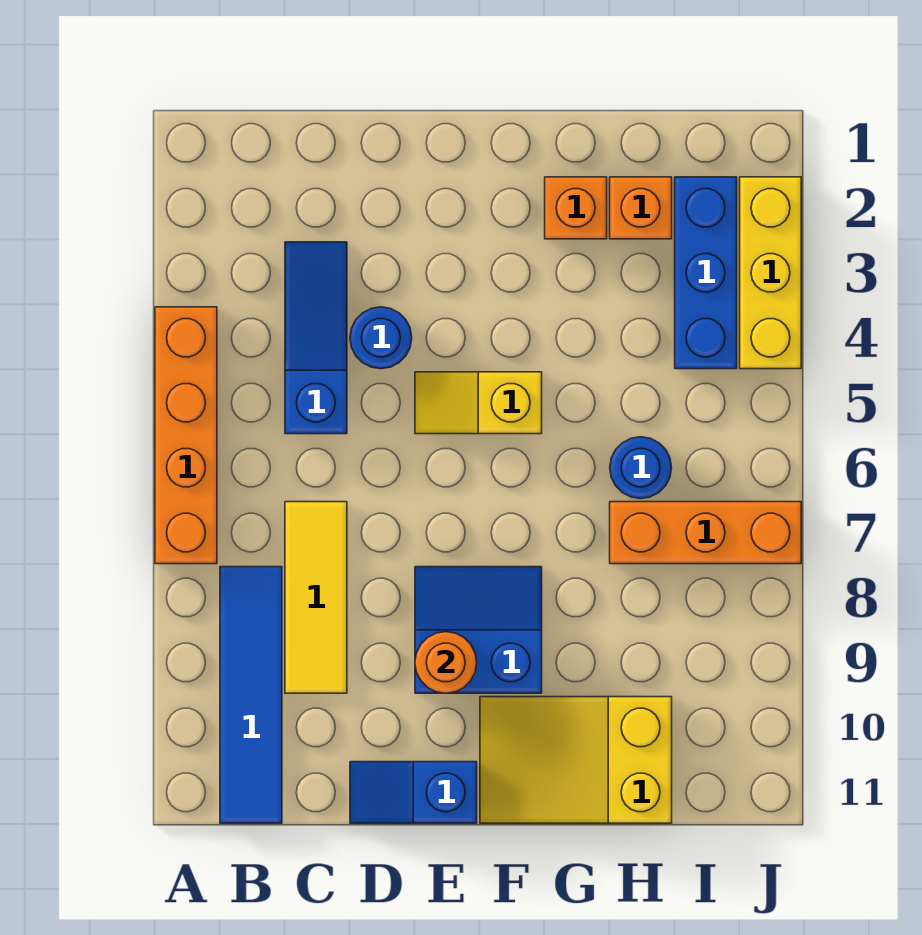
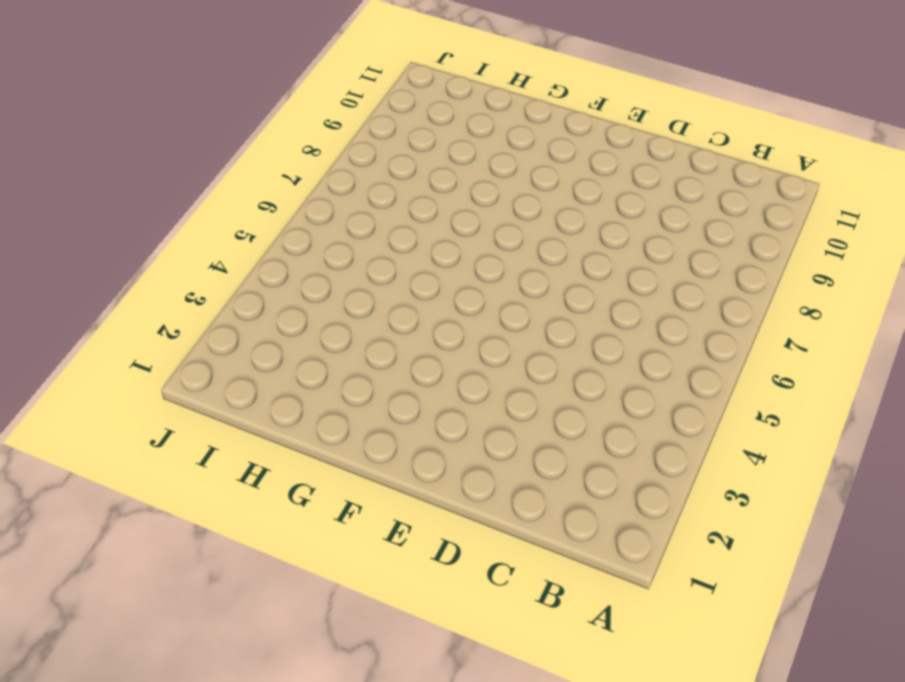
none -> orange 1x4 brick [155,307,217,564]
none -> blue 1x4 tile [220,567,282,823]
none -> blue 1x3 slope [285,242,347,434]

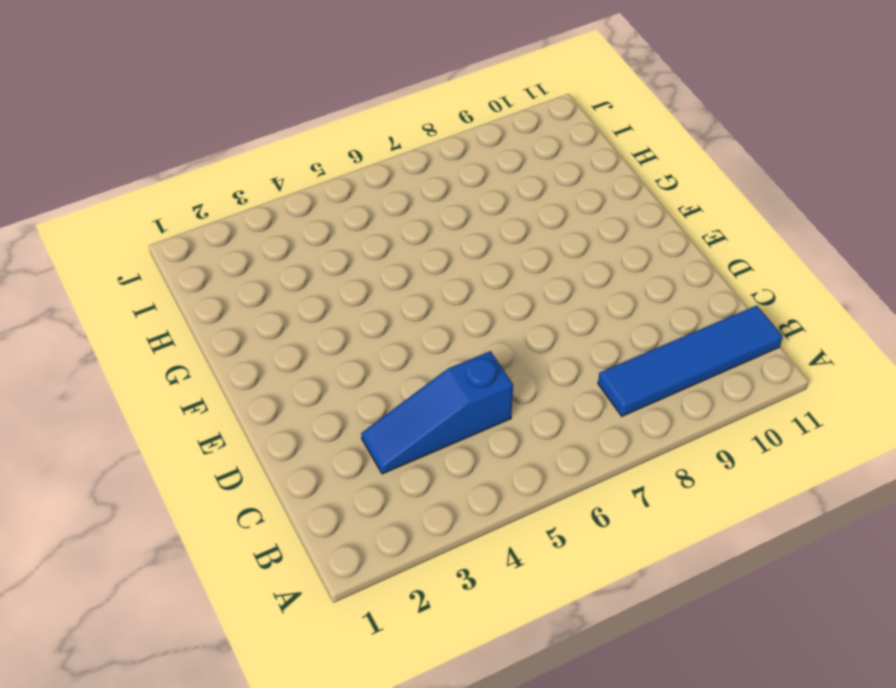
none -> orange 1x4 brick [155,307,217,564]
none -> yellow 1x3 tile [285,502,347,693]
none -> blue 1x1 round brick [350,307,412,369]

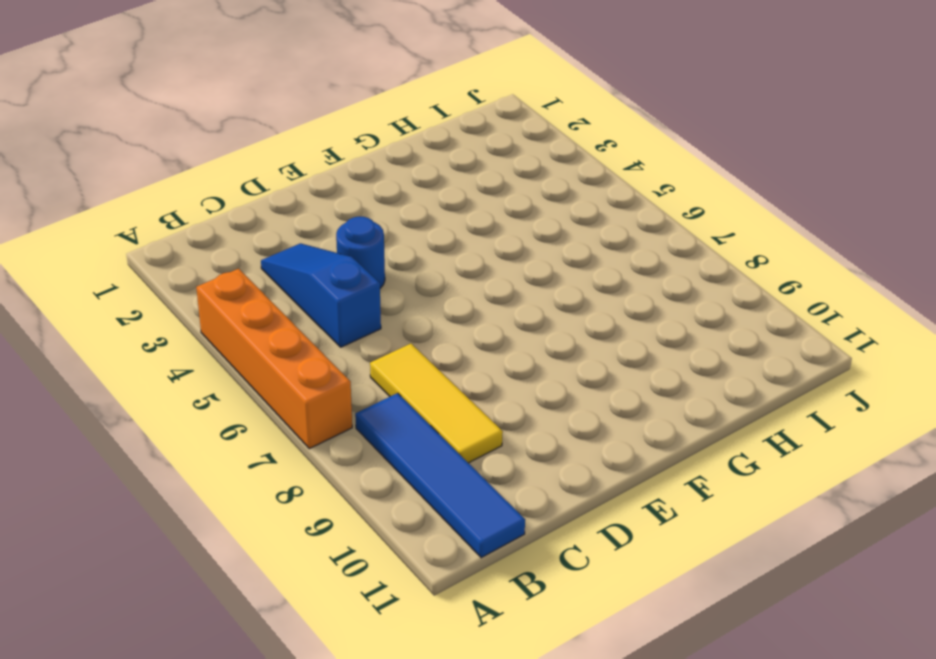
none -> blue 1x2 slope [350,762,477,823]
none -> yellow 1x2 slope [415,372,542,434]
none -> blue 2x2 slope [415,567,542,693]

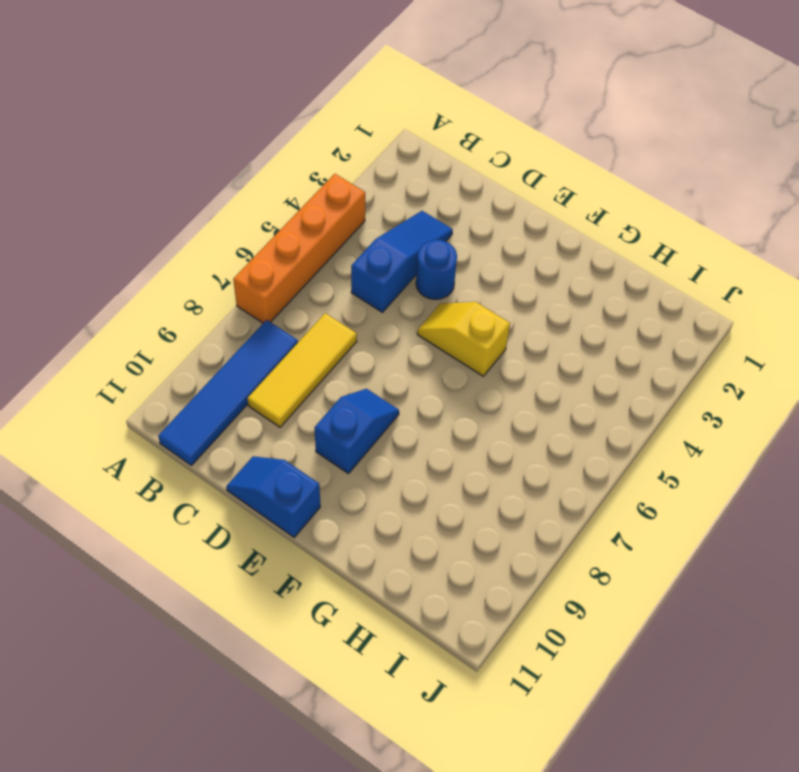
blue 1x2 slope [315,389,399,474] -> blue 2x2 slope [415,567,542,693]
none -> yellow 2x3 slope [480,697,672,823]
none -> orange 1x1 brick [545,177,607,239]
none -> orange 1x1 brick [610,177,672,239]

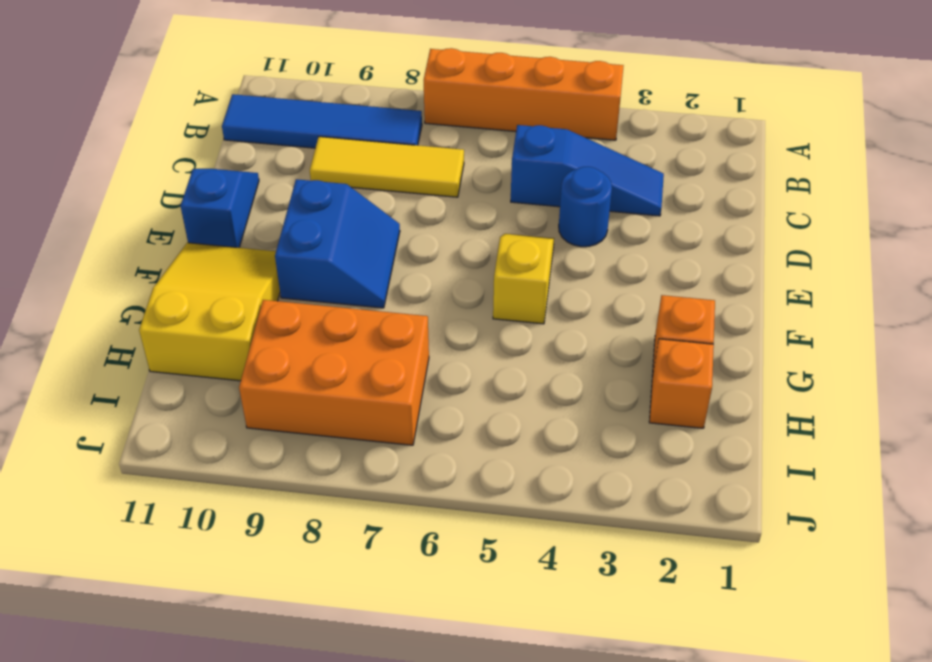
orange 2x3 brick [239,300,429,445] -> orange 1x3 brick [610,502,801,564]
none -> blue 1x1 round brick [610,437,672,499]
none -> blue 1x3 brick [675,177,737,369]
none -> yellow 1x3 brick [740,177,801,369]

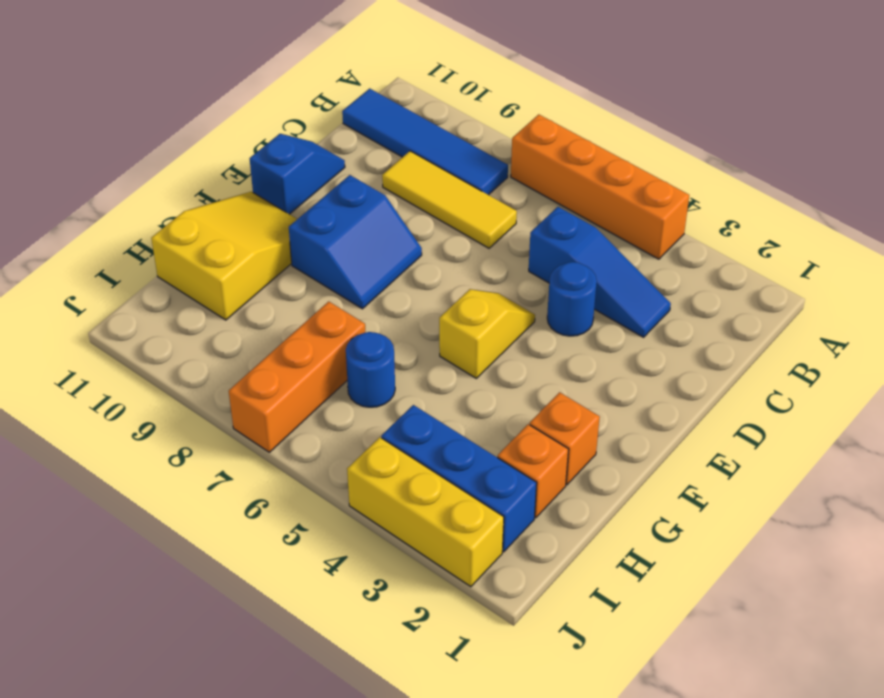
none -> orange 1x1 round brick [415,632,477,693]

